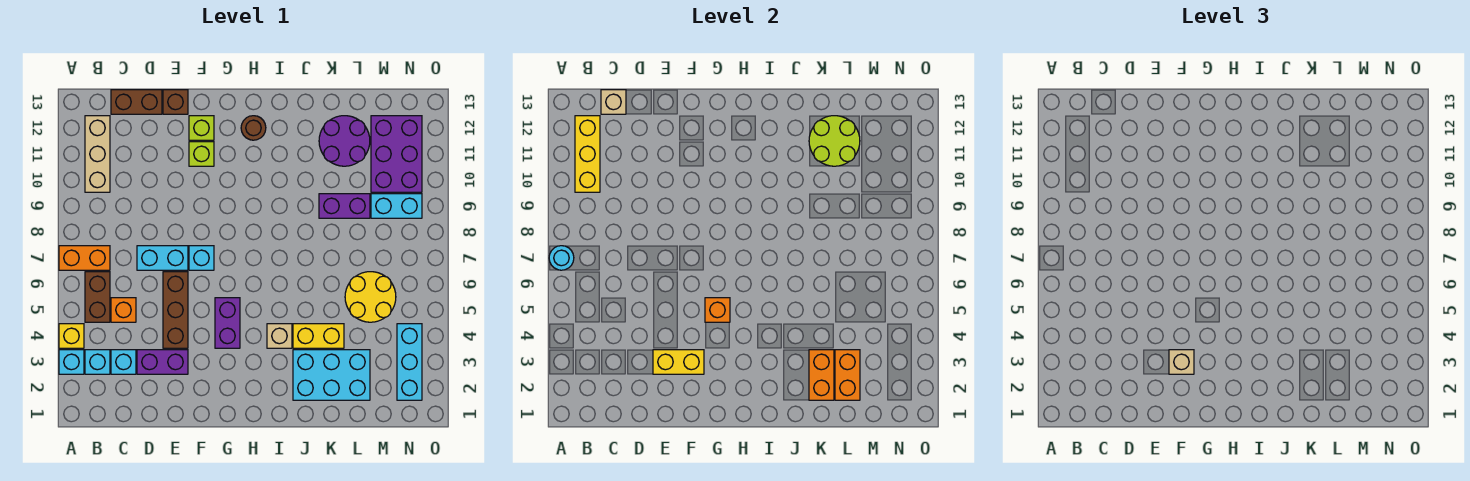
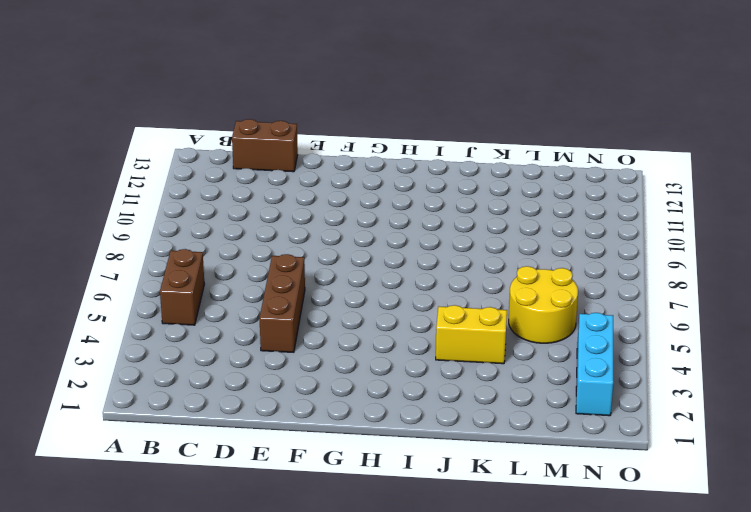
none -> cyan 1x1 brick [59,350,84,374]
none -> yellow 1x1 brick [59,324,84,348]
none -> orange 1x2 brick [59,246,110,270]
none -> cyan 1x1 brick [85,350,110,374]

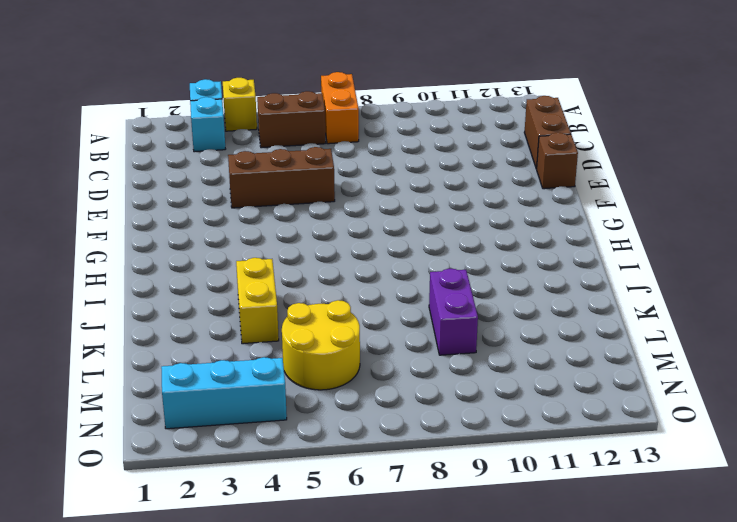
none -> tan 1x3 brick [85,116,110,192]
none -> cyan 1x1 brick [111,350,136,374]
none -> orange 1x1 brick [111,298,136,322]
none -> purple 1x2 brick [137,350,188,374]

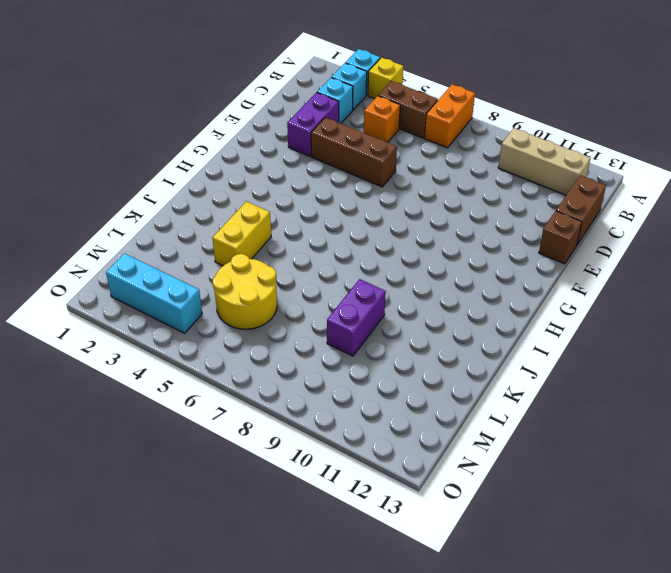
none -> cyan 1x2 brick [137,246,188,270]
none -> cyan 1x1 brick [189,246,214,270]
none -> lime 1x1 brick [189,142,214,166]
none -> lime 1x1 brick [189,116,214,140]

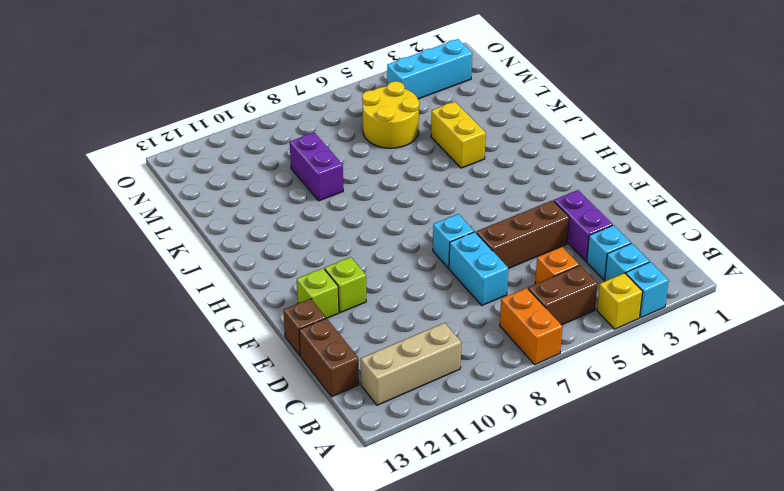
none -> purple 1x2 brick [215,298,240,348]
none -> brown 1x1 round brick [241,116,266,140]
none -> tan 1x1 brick [267,324,292,348]
none -> cyan 2x3 brick [293,350,370,400]

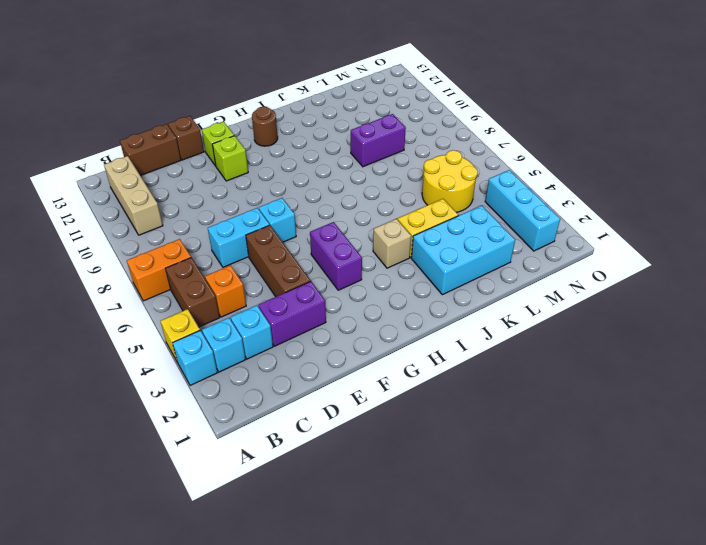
none -> purple 2x2 round brick [319,116,370,166]
none -> cyan 1x2 brick [371,194,422,218]
none -> purple 2x3 brick [371,116,422,192]
none -> cyan 1x1 round brick [549,246,574,270]

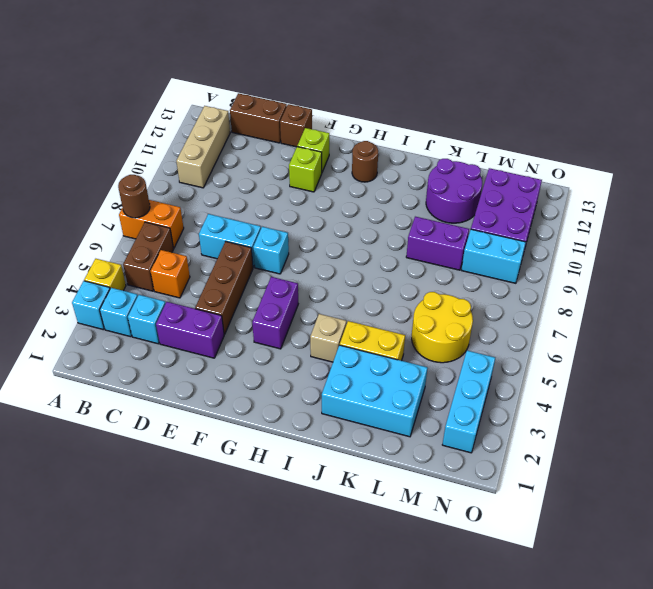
brown 1x1 round brick [118,175,150,218] -> cyan 1x1 round brick [549,246,574,270]
none -> yellow 1x3 brick [575,116,600,192]
none -> tan 1x1 brick [601,90,626,114]
none -> yellow 1x2 brick [653,350,704,374]
none -> orange 1x1 brick [705,298,730,322]

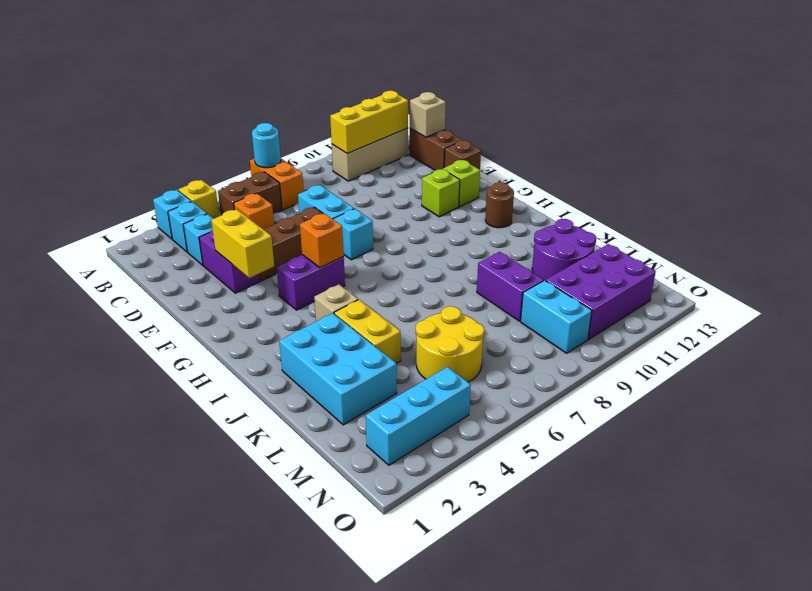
none -> orange 1x2 brick [809,350,834,400]
none -> lime 2x2 round brick [809,116,860,166]
none -> orange 1x2 brick [835,350,860,400]
none -> tan 1x1 brick [1169,350,1194,374]

